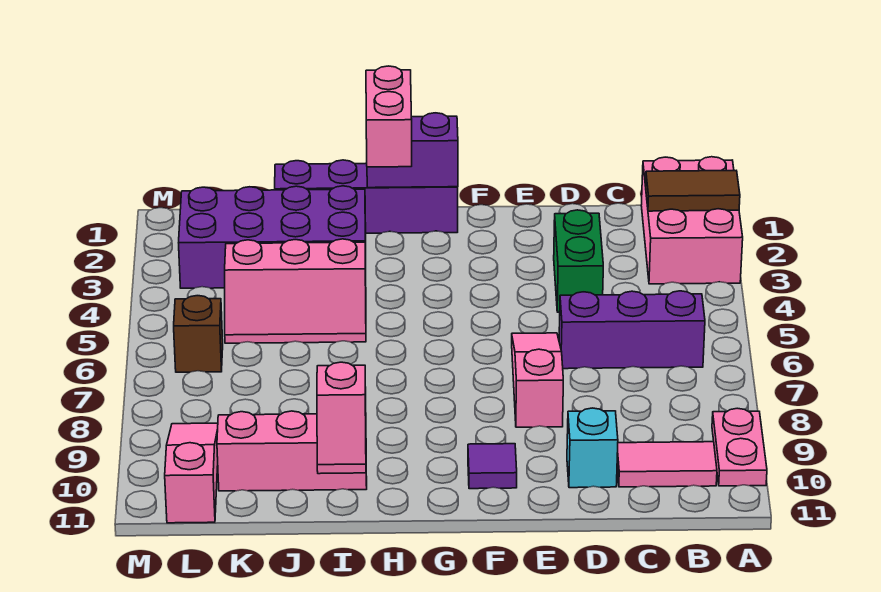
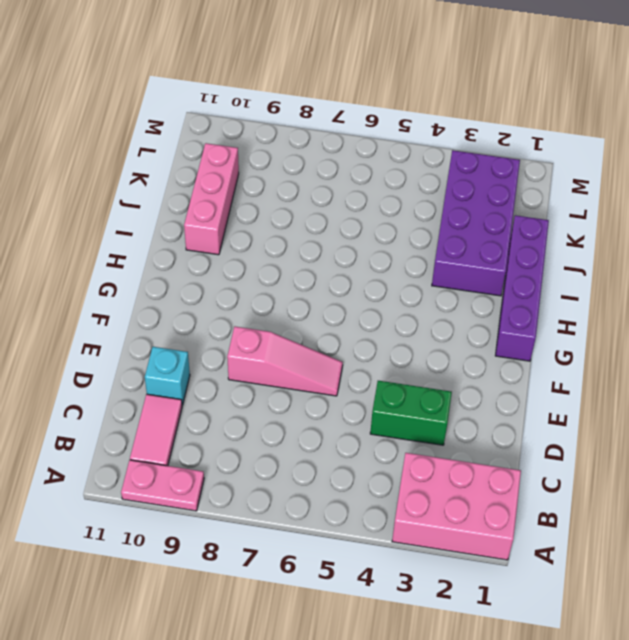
none -> purple 1x3 brick [559,291,705,369]
none -> purple 1x1 tile [468,444,517,489]
none -> pink 2x3 slope [225,239,366,343]

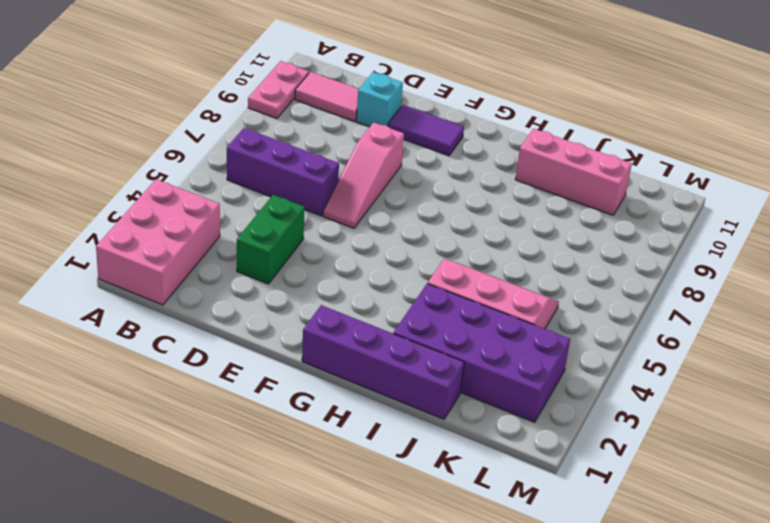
purple 1x2 tile [388,105,464,156] -> purple 1x1 tile [468,444,517,489]
none -> brown 1x1 brick [174,296,223,372]
none -> pink 1x3 slope [165,423,218,523]
none -> brown 1x2 tile [646,171,740,211]

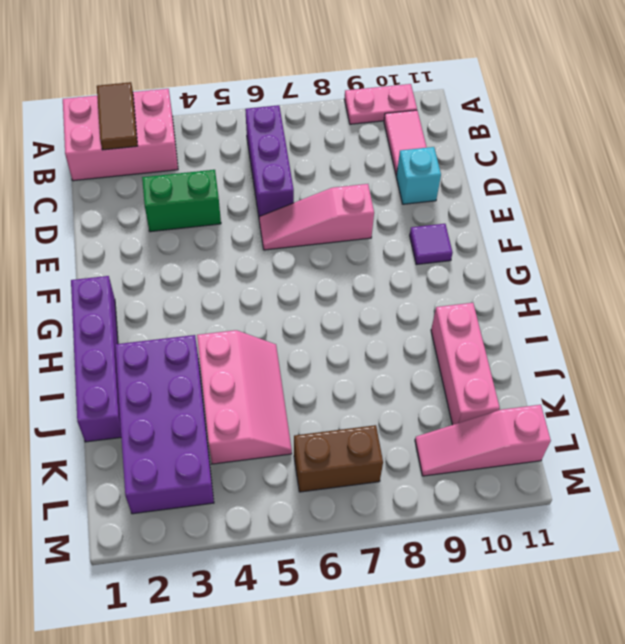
brown 1x2 brick [294,425,383,492] -> brown 1x1 brick [174,296,223,372]
none -> purple 1x2 brick [367,113,458,188]
none -> pink 1x2 slope [317,362,366,474]
none -> pink 1x2 brick [366,66,412,167]

